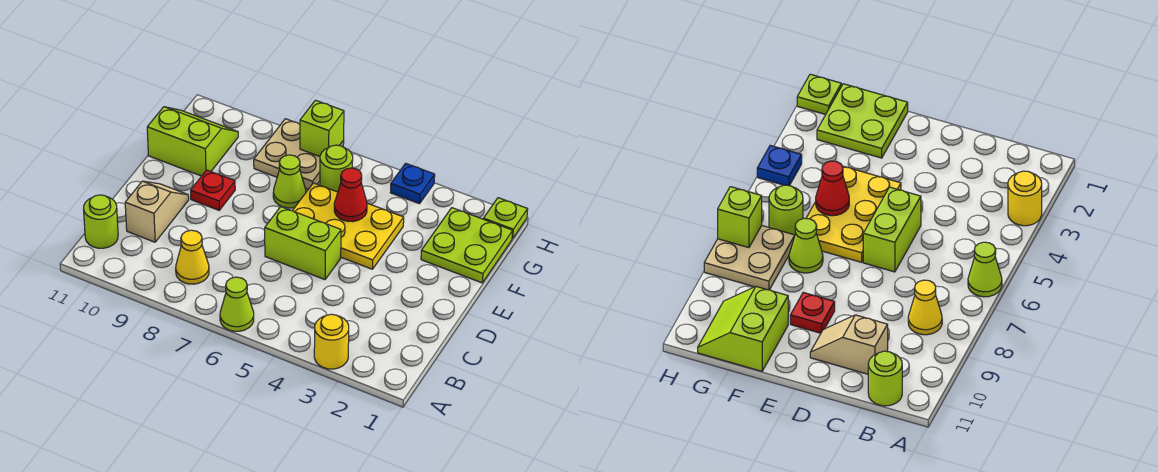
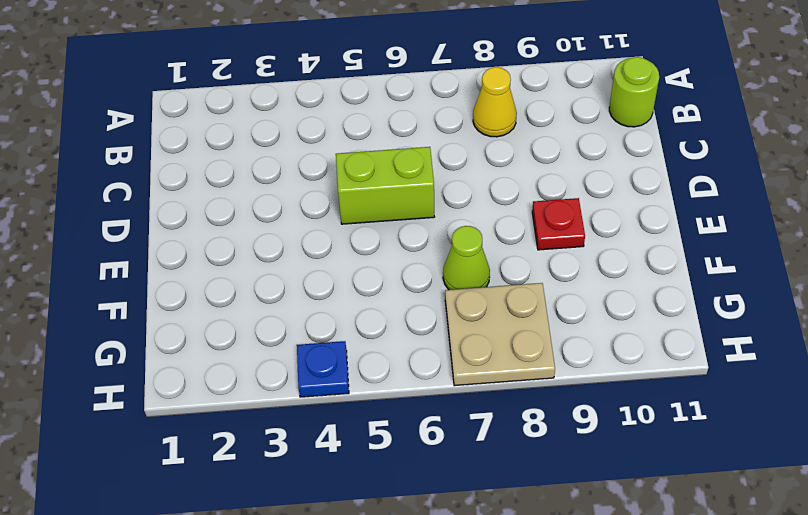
none -> yellow 1x1 round brick [314,314,349,369]
none -> lime 1x1 cone [220,277,254,331]
none -> tan 1x2 slope [125,181,189,242]

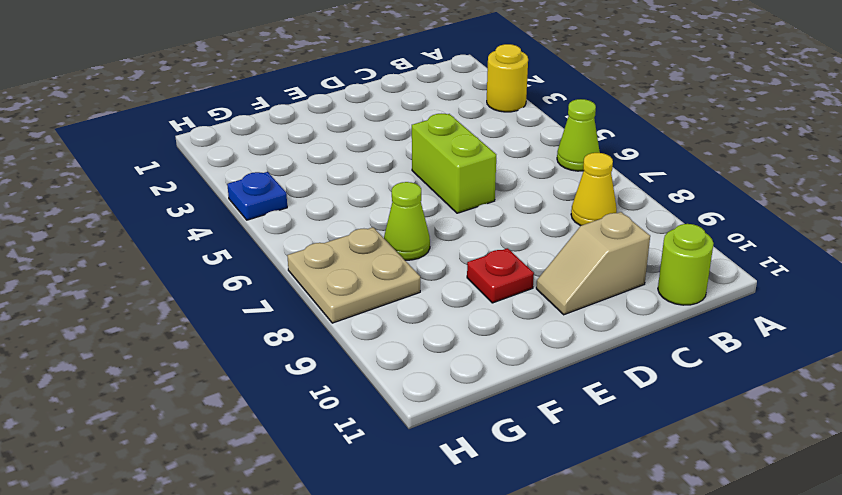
none -> yellow 2x3 plate [292,183,404,269]
none -> lime 2x2 plate [421,208,513,283]
none -> lime 2x2 slope [147,107,238,176]

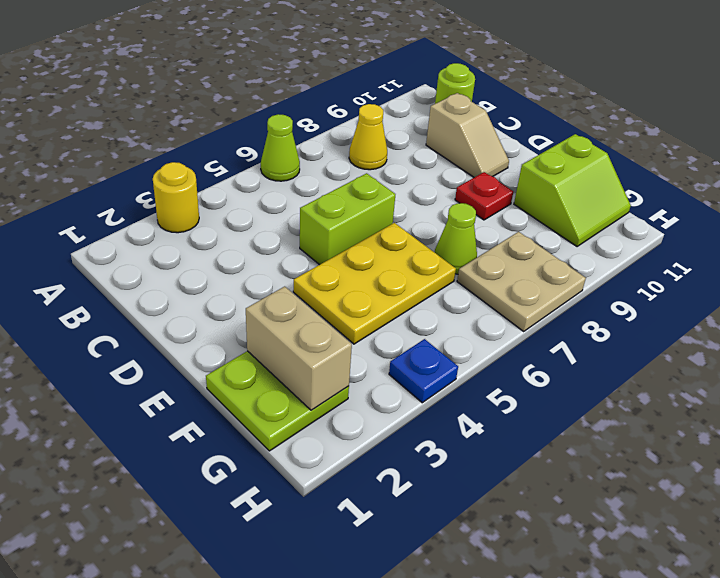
tan 1x2 brick [246,286,352,410] -> none
none -> lime 1x1 round brick [320,145,353,192]
none -> lime 1x1 plate [484,198,528,239]
none -> red 1x1 cone [334,168,367,222]

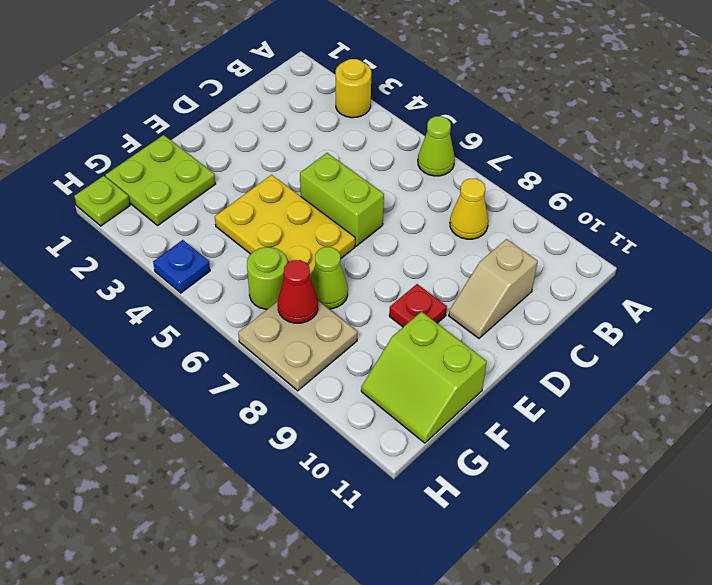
red 1x1 cone [278,260,318,323] -> red 1x1 cone moved to [334,168,367,222]
none -> lime 1x1 round brick [84,195,118,248]
none -> lime 1x1 brick [300,100,344,157]

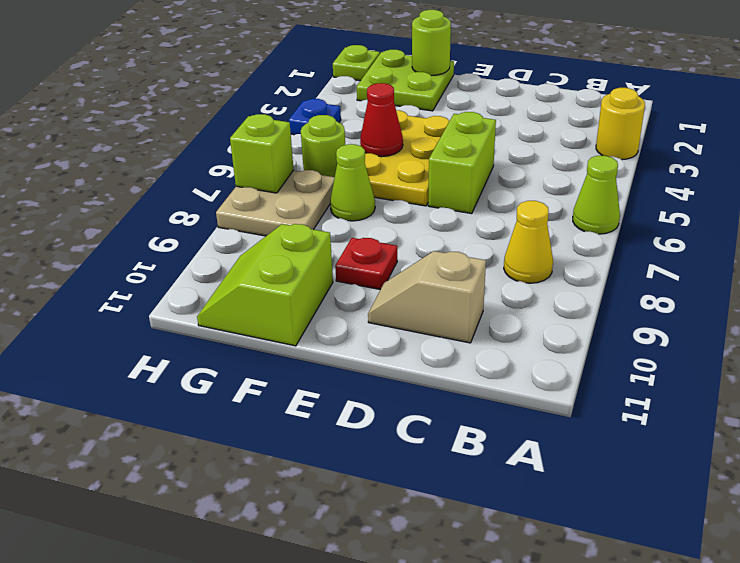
lime 1x1 round brick [412,10,451,76] -> lime 1x1 round brick moved to [84,195,118,248]

